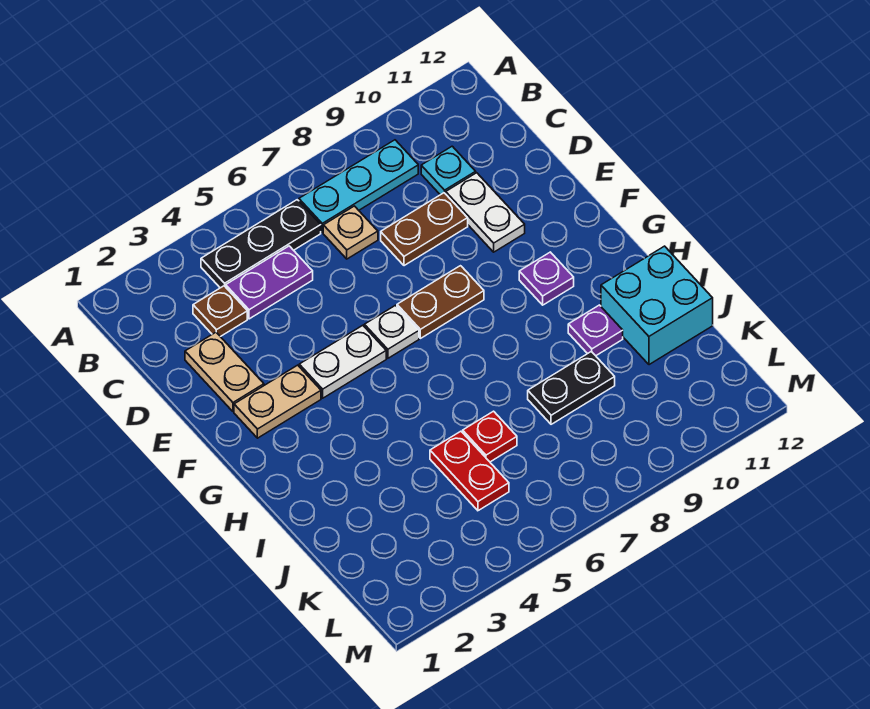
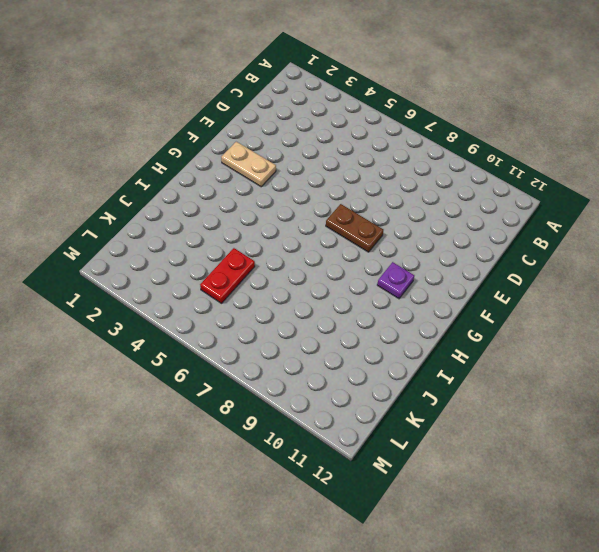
none -> black 1x3 plate [201,200,321,288]
none -> cyan 1x3 plate [299,140,418,233]
none -> brown 1x1 plate [193,286,247,337]

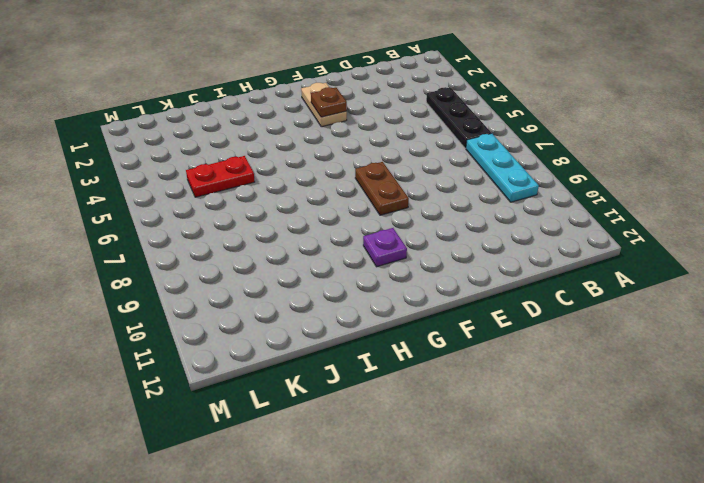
brown 1x1 plate [311,87,347,117] -> brown 1x1 plate moved to [193,286,247,337]
none -> purple 1x2 plate [226,246,313,319]
none -> tan 1x1 plate [323,206,378,259]
none -> cyan 1x1 plate [421,146,476,195]

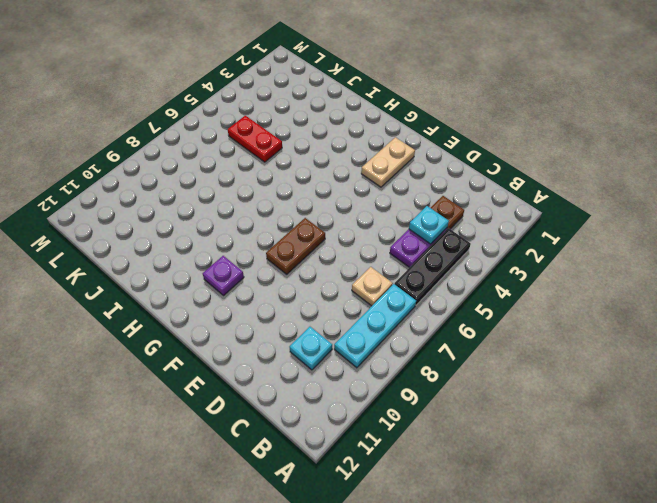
cyan 1x1 plate [409,206,449,244] -> none
none -> tan 1x2 plate [185,332,264,412]
none -> brown 1x2 plate [381,193,468,266]
none -> white 1x2 plate [446,173,525,252]

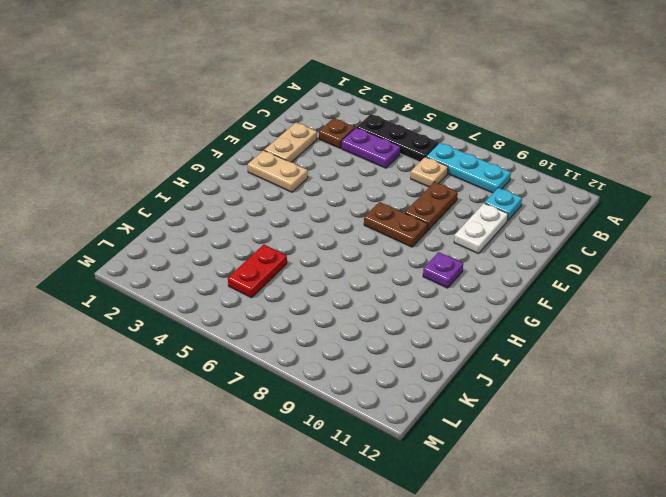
brown 1x2 plate [405,182,458,231] -> brown 1x2 plate turned to [381,193,468,266]
none -> white 1x2 plate [299,325,386,398]
none -> white 1x1 plate [364,305,419,358]
none -> purple 1x1 plate [568,305,623,356]

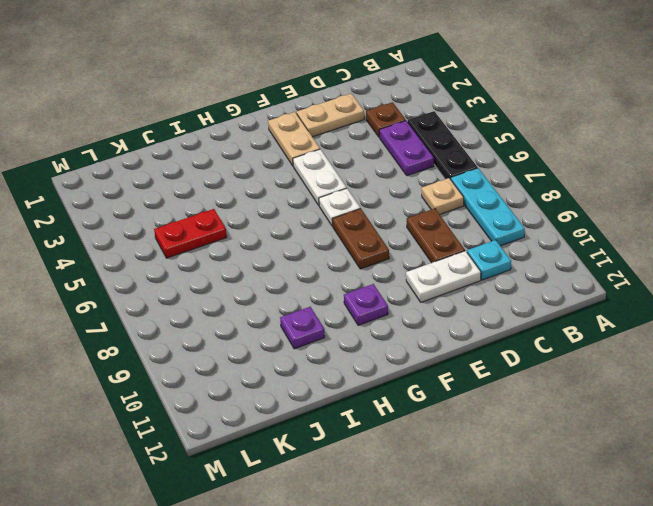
none -> cyan 2x2 brick [601,246,713,365]
none -> red 1x1 plate [463,411,517,462]
none -> black 1x2 plate [528,351,615,424]

